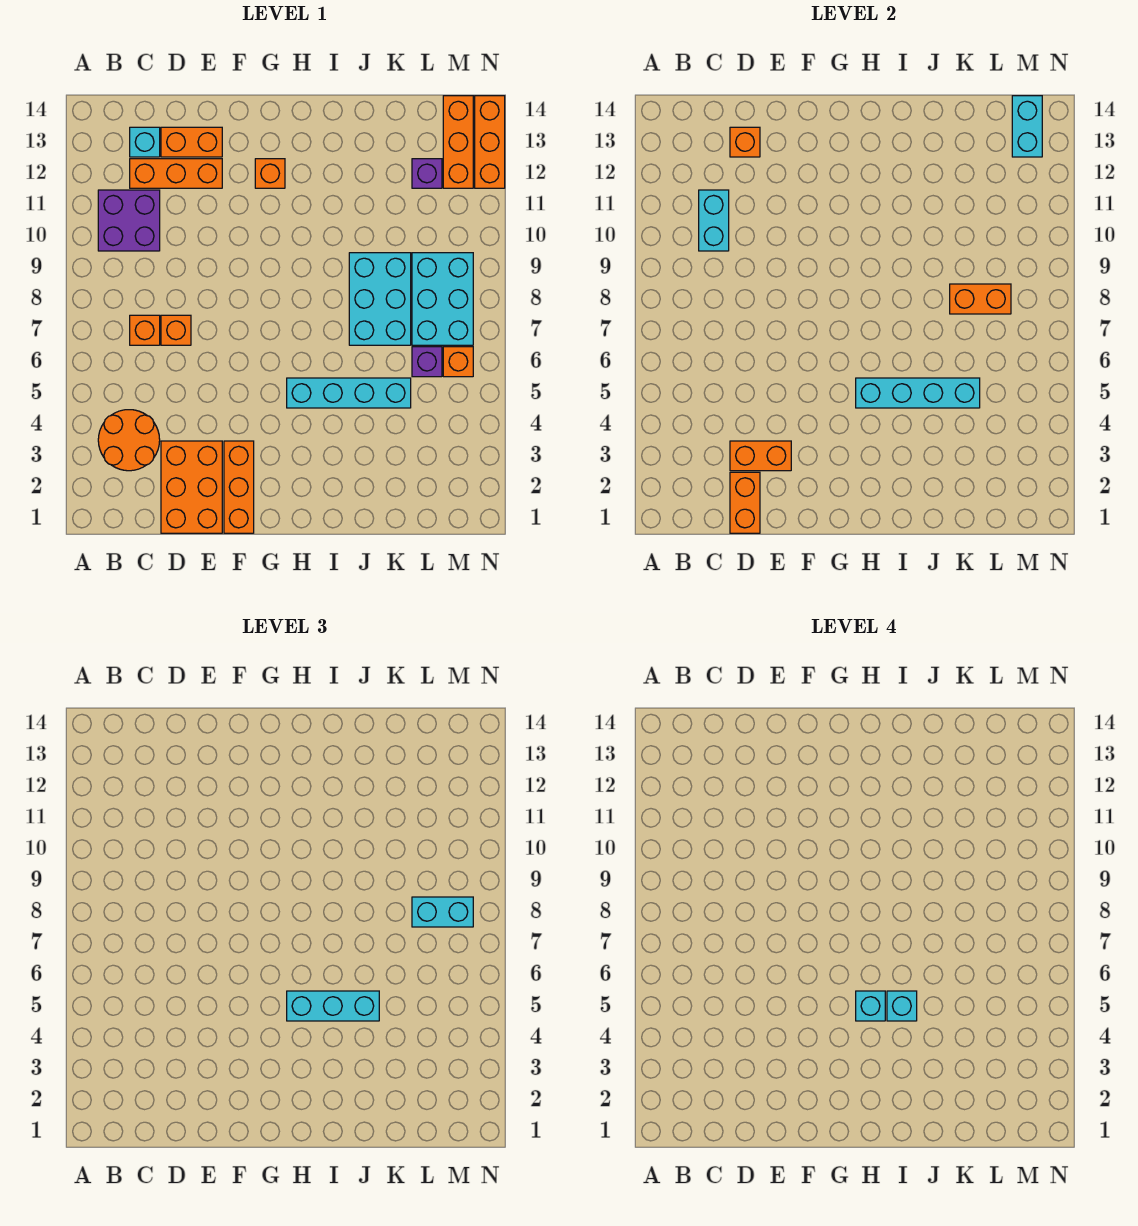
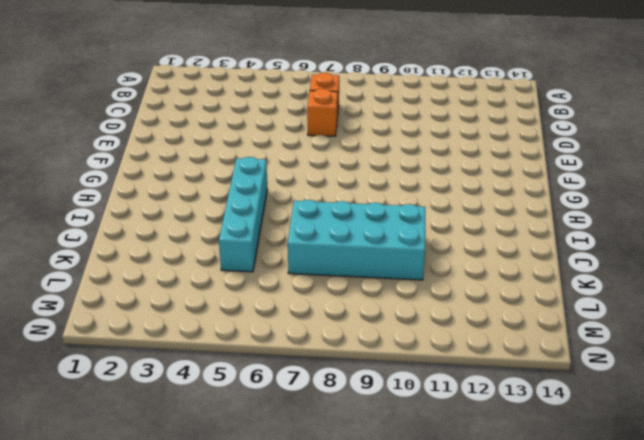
cyan 2x4 brick [288,200,425,280] -> cyan 2x3 brick [349,253,411,345]
none -> orange 2x2 round brick [98,410,160,471]
none -> purple 2x2 brick [98,190,160,251]
none -> orange 1x3 brick [130,159,222,188]

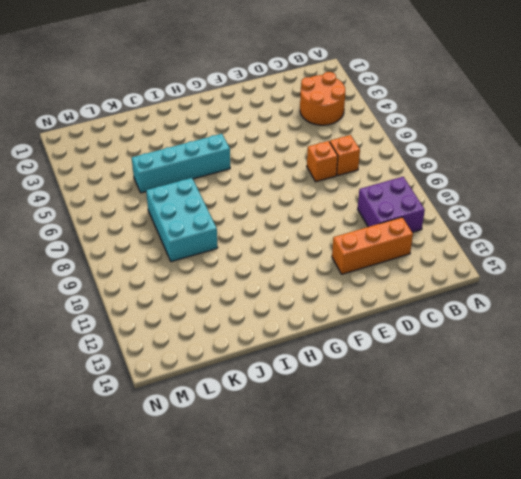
none -> cyan 1x1 brick [130,127,160,157]
none -> orange 2x3 brick [161,441,222,533]
none -> orange 1x2 brick [161,127,222,157]

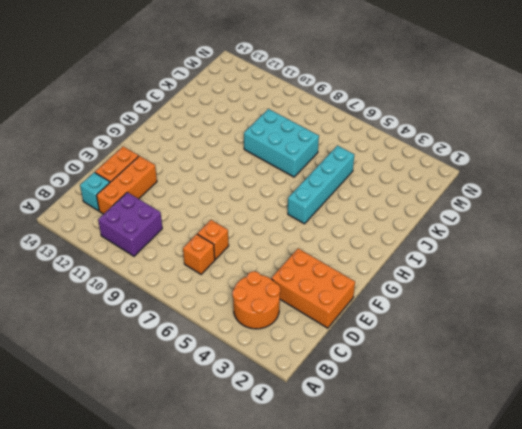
none -> orange 1x3 brick [224,441,254,533]
none -> orange 1x1 brick [255,159,285,188]
none -> purple 1x1 brick [412,347,442,377]

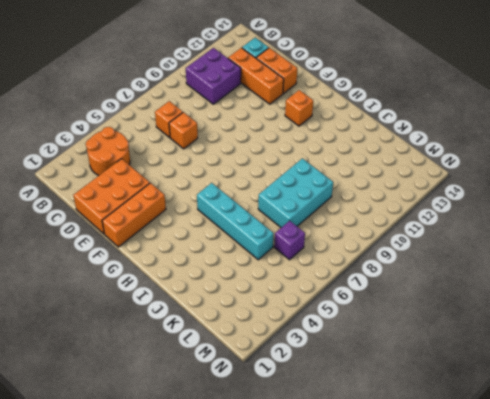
none -> cyan 2x3 brick [412,253,473,345]
none -> purple 1x1 brick [412,159,442,188]
none -> orange 1x1 brick [443,347,473,377]

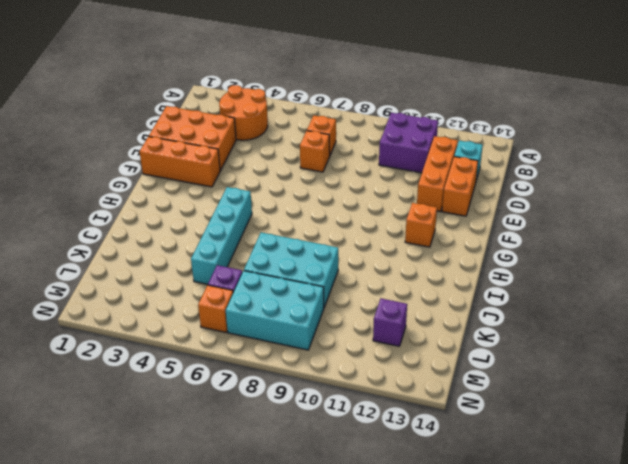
none -> orange 1x3 brick [443,96,473,188]
none -> orange 1x3 brick [475,96,505,188]
none -> cyan 1x2 brick [699,190,729,251]

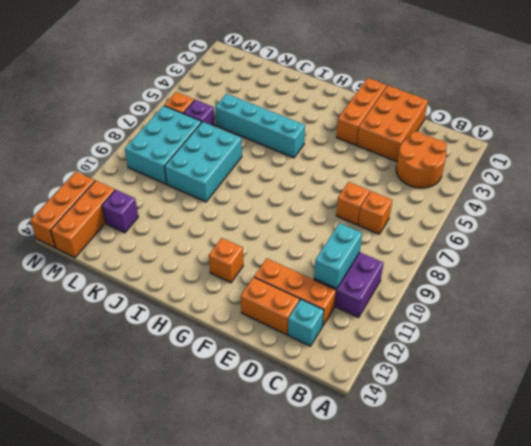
none -> orange 1x2 brick [730,472,760,533]
none -> orange 1x2 brick [730,441,791,471]
none -> orange 1x1 brick [730,127,760,157]

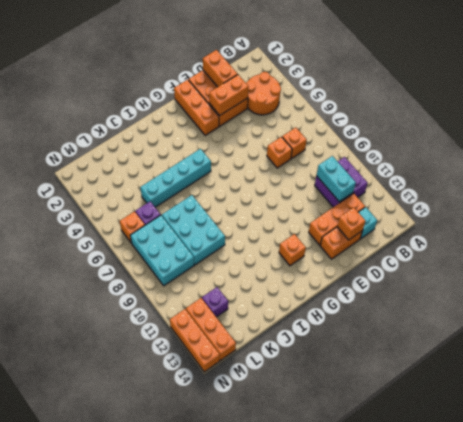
none -> cyan 1x4 brick [856,378,980,408]
none -> orange 1x2 brick [950,284,1011,314]
none -> cyan 1x2 brick [1012,96,1042,157]

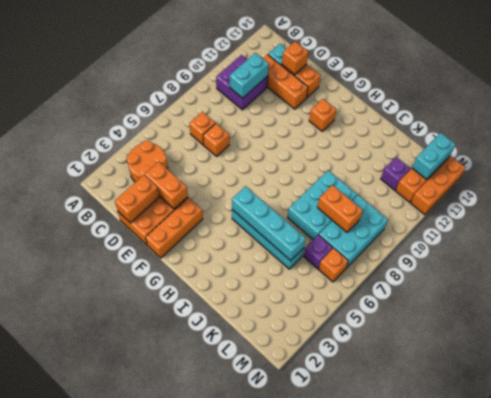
none -> cyan 1x3 brick [287,991,379,1021]
none -> cyan 1x2 brick [412,897,473,927]
none -> cyan 1x1 brick [856,991,885,1021]

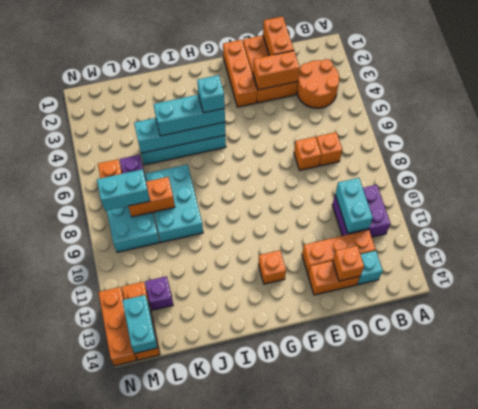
none -> cyan 1x1 brick [887,991,917,1021]

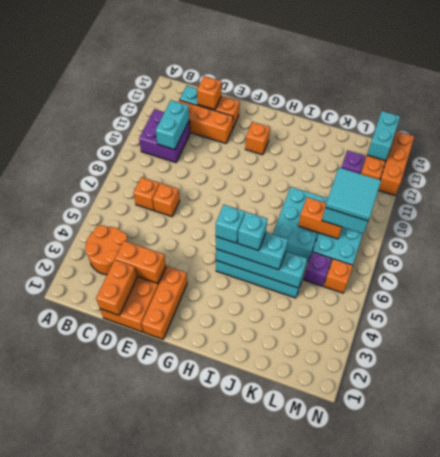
cyan 2x2 tile [325,168,381,221] -> none

